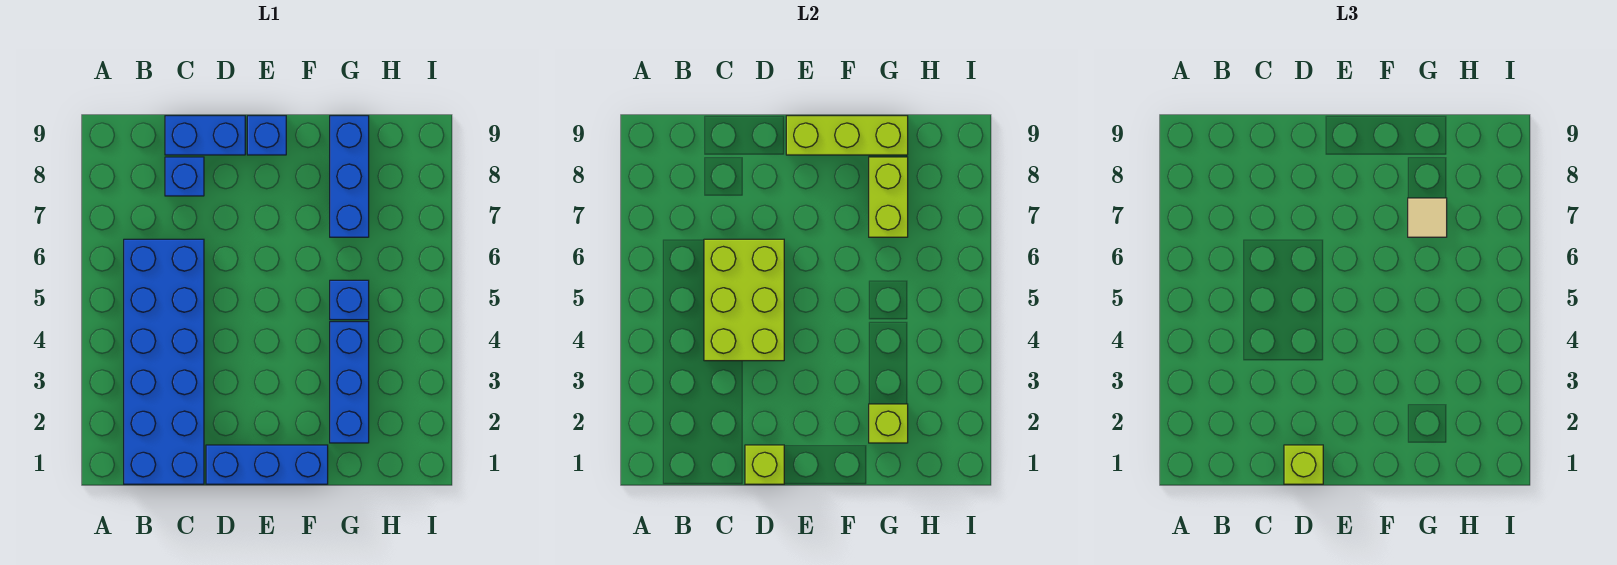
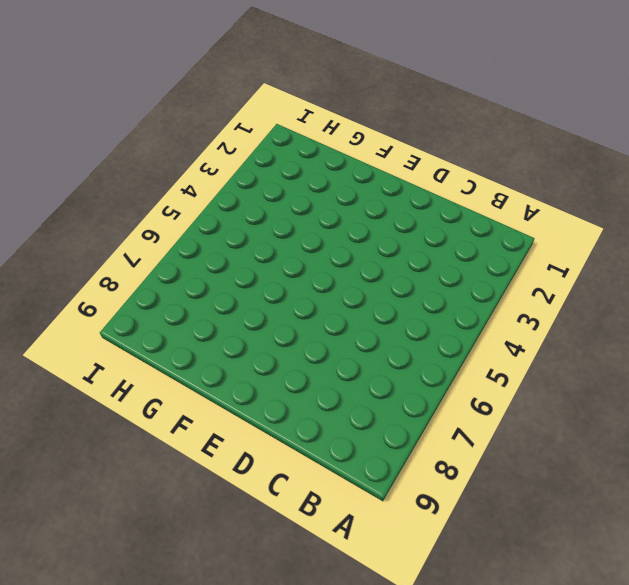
none -> blue 2x6 brick [124,239,204,484]
none -> blue 1x1 brick [165,157,204,196]
none -> blue 1x2 brick [165,116,245,155]

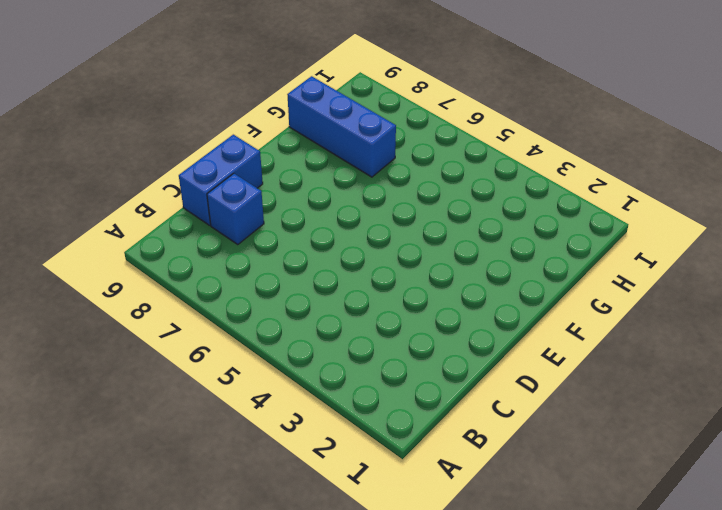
none -> blue 2x6 brick [124,239,204,484]
none -> blue 1x3 brick [206,445,328,484]
none -> blue 1x1 brick [247,116,286,155]

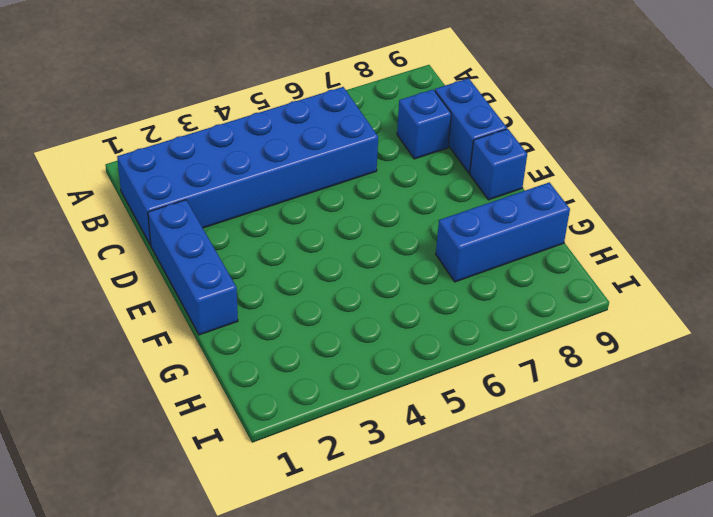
none -> blue 1x3 brick [330,322,369,443]
none -> blue 1x1 brick [330,280,369,320]
none -> lime 2x3 brick [704,239,784,361]

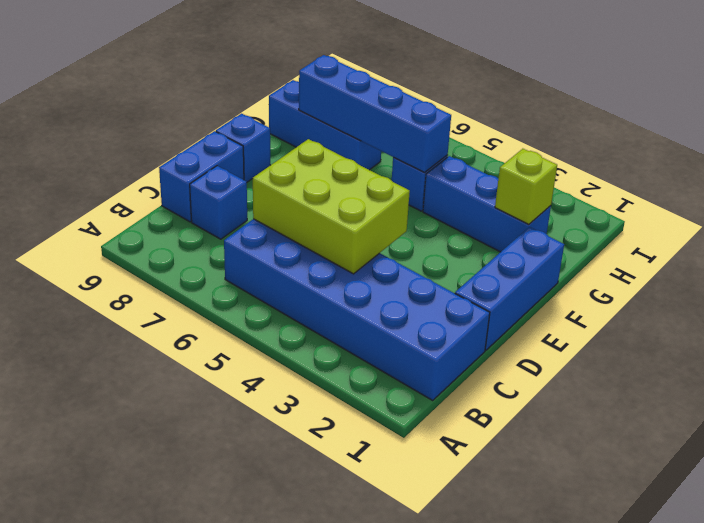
blue 1x4 brick [299,55,451,172] -> lime 1x2 brick [869,157,908,237]
none -> lime 1x1 brick [745,445,784,484]
none -> lime 1x3 brick [786,116,908,155]
none -> lime 1x1 brick [1284,445,1323,484]

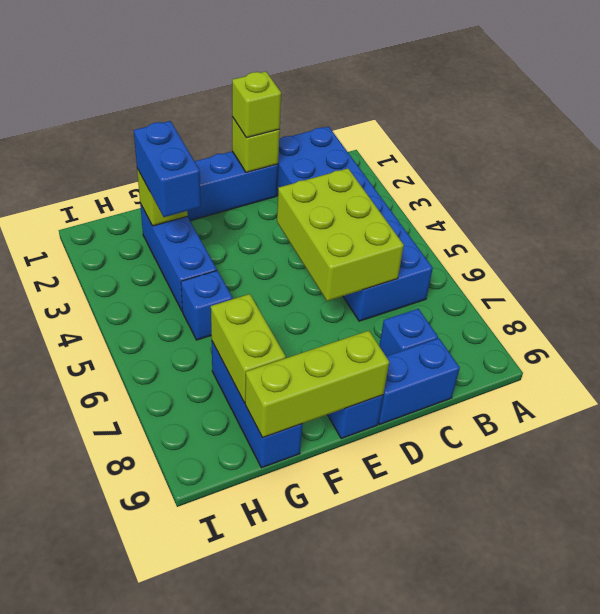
blue 1x2 brick [134,121,201,217] -> none
none -> tan 1x1 tile [1408,198,1447,237]

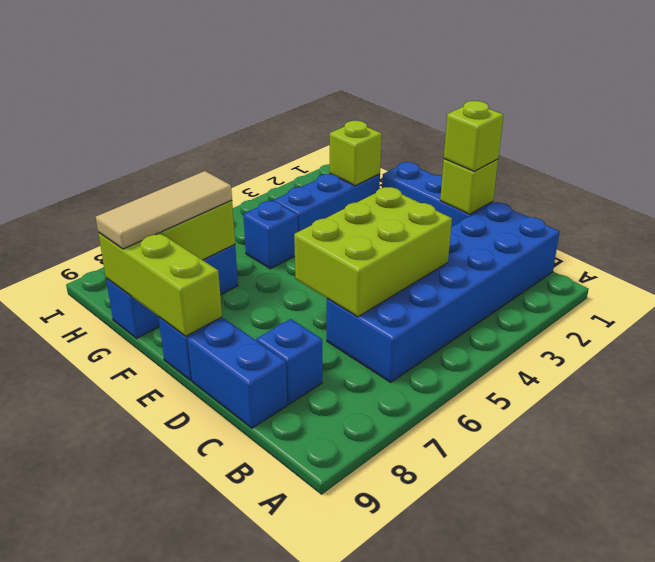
tan 1x3 tile [96,171,232,249] -> tan 1x1 tile [1408,198,1447,237]

